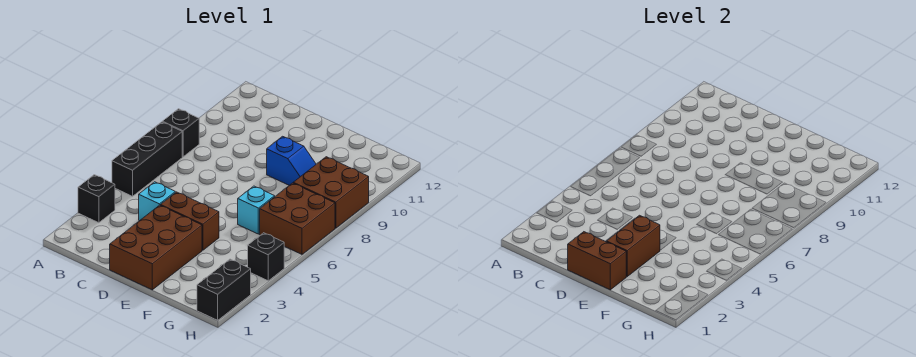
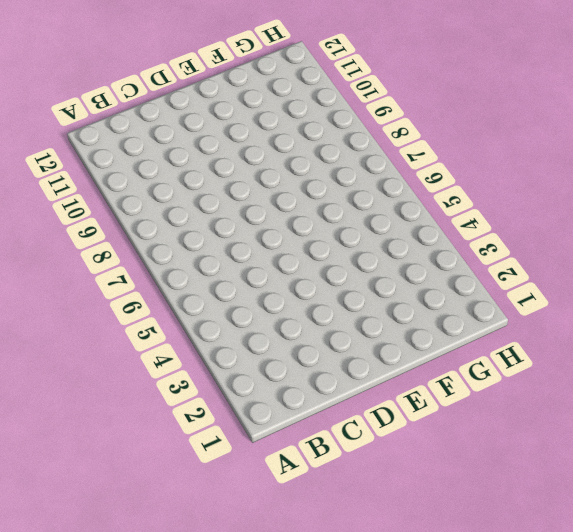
none -> black 1x1 brick [78,175,115,223]
none -> black 1x3 brick [112,122,182,196]
none -> black 1x1 brick [162,109,199,157]

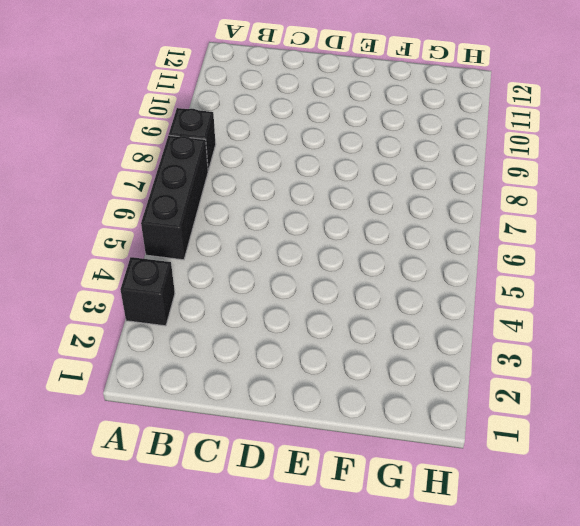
none -> cyan 1x1 brick [139,182,175,221]
none -> brown 2x3 brick [110,205,202,290]
none -> brown 1x2 brick [160,192,219,250]

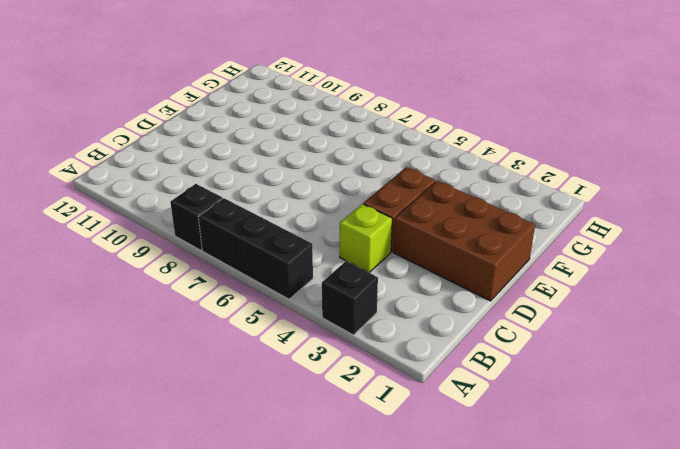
lime 1x1 brick [340,204,392,273] -> cyan 1x1 brick [139,182,175,221]
none -> blue 1x2 slope [267,136,316,185]
none -> cyan 1x1 brick [238,186,275,234]
none -> brown 2x2 brick [260,183,335,254]

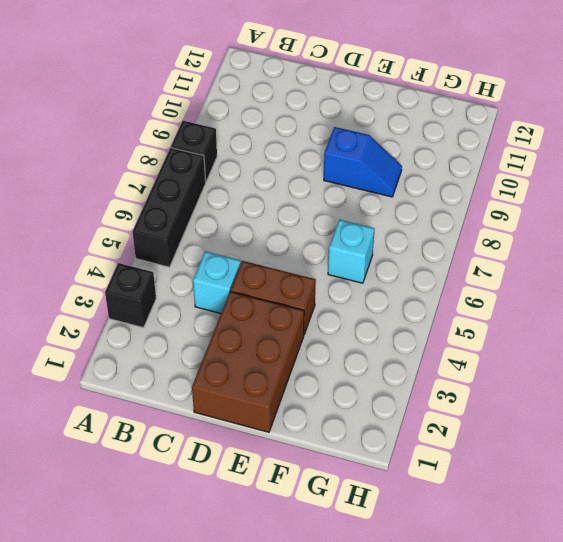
none -> brown 2x2 brick [260,183,335,254]
none -> brown 2x2 brick [293,157,369,228]
none -> black 1x2 brick [197,259,251,320]

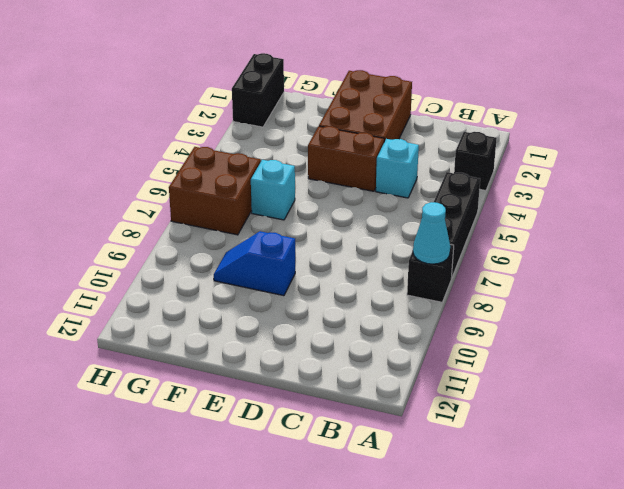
cyan 1x1 cone [413,202,450,264] -> none
none -> brown 2x2 brick [293,157,369,228]
none -> black 1x1 brick [248,233,284,281]
none -> brown 1x2 brick [568,232,627,290]

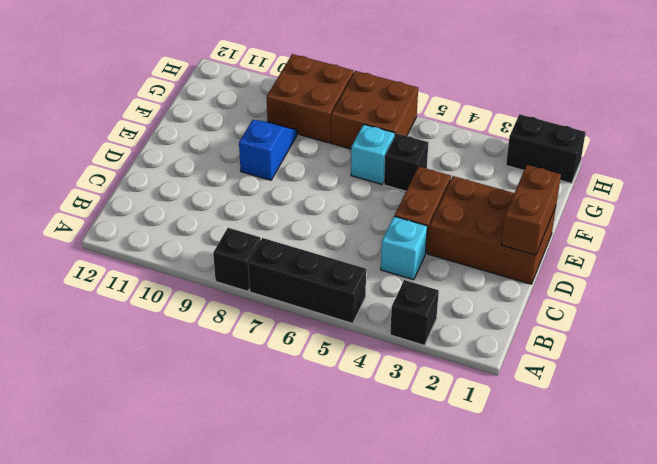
black 1x1 brick [384,134,428,191] -> black 1x1 brick moved to [248,233,284,281]
none -> brown 1x2 brick [606,215,660,276]

